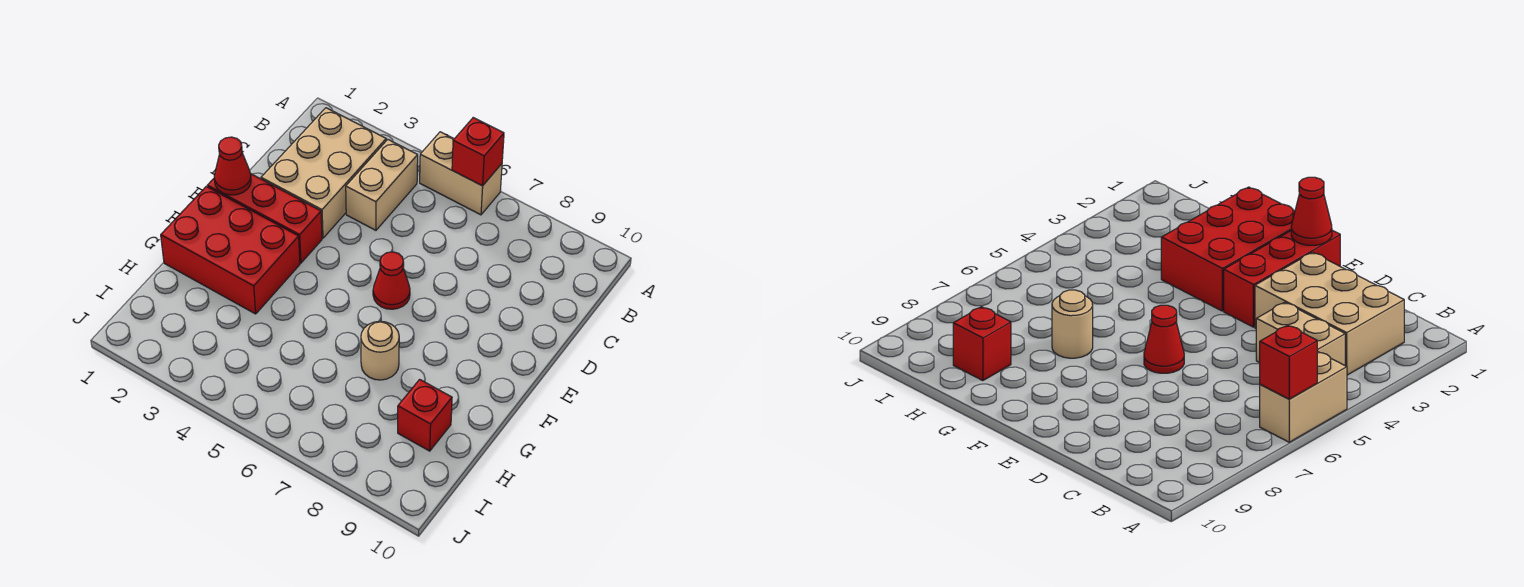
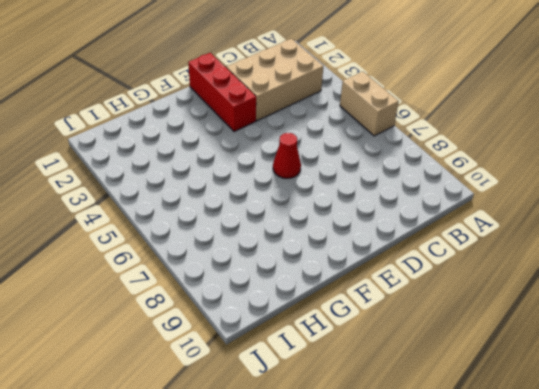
none -> tan 1x2 brick [346,140,418,230]
none -> red 2x3 brick [161,186,300,314]

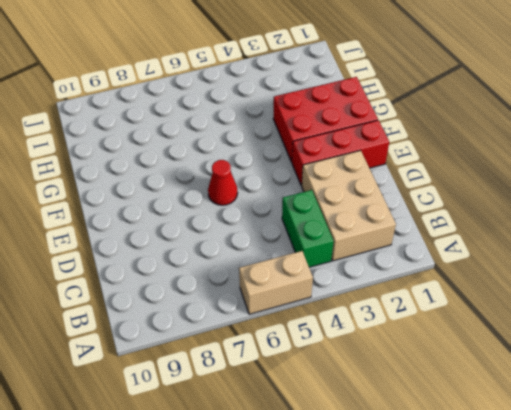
green 1x2 brick [282,190,334,267] -> tan 1x2 brick [346,140,418,230]
none -> tan 1x1 round brick [361,321,399,380]
none -> red 1x1 brick [398,379,452,451]

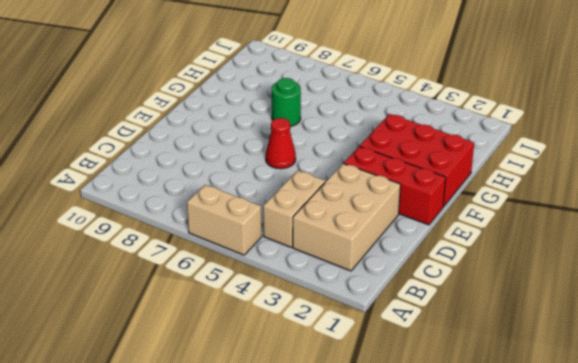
green 1x1 round brick [272,78,301,126] -> tan 1x1 round brick [361,321,399,380]
none -> red 1x1 brick [398,379,452,451]
none -> red 1x1 brick [452,118,504,186]

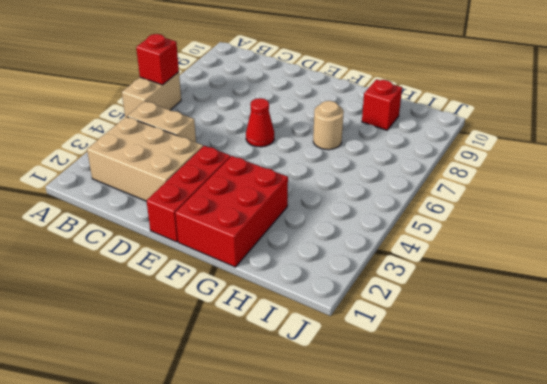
none -> red 1x1 cone [214,137,251,195]

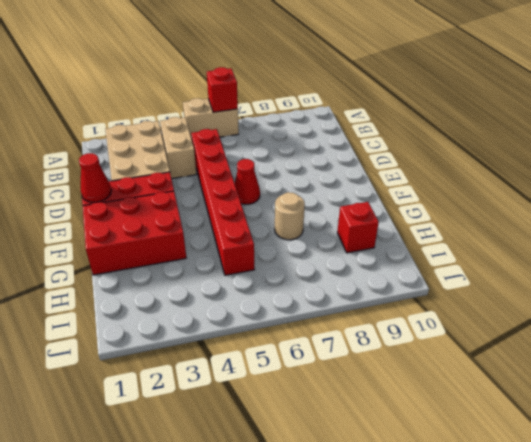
red 1x6 brick [191,129,255,275] -> none

